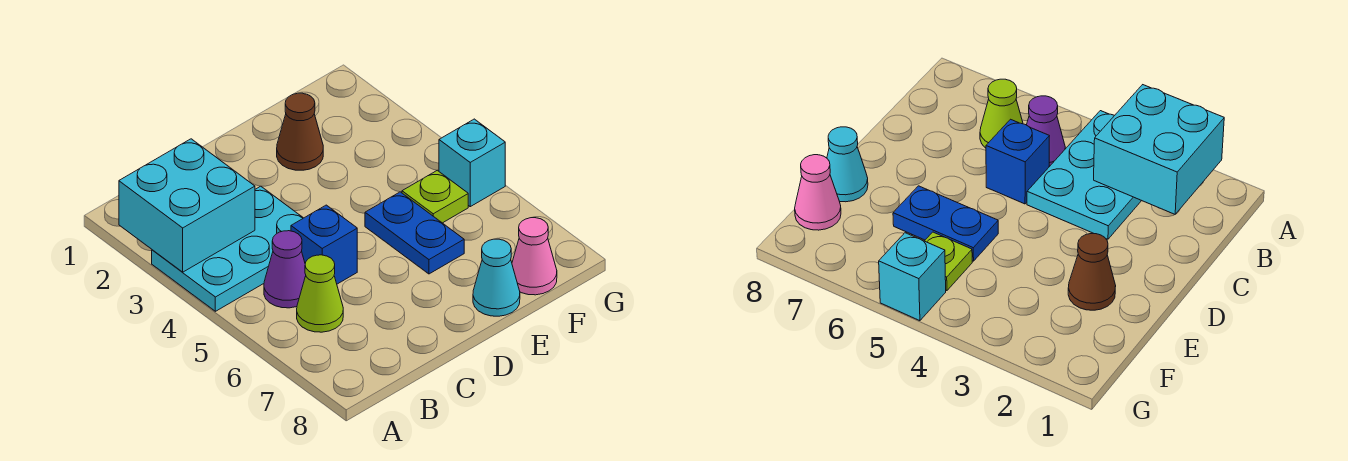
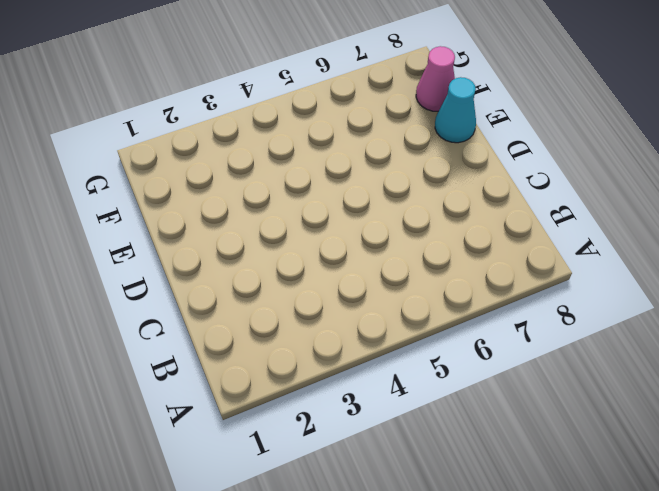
none -> cyan 2x3 plate [152,186,303,311]
none -> purple 1x1 cone [264,231,306,308]

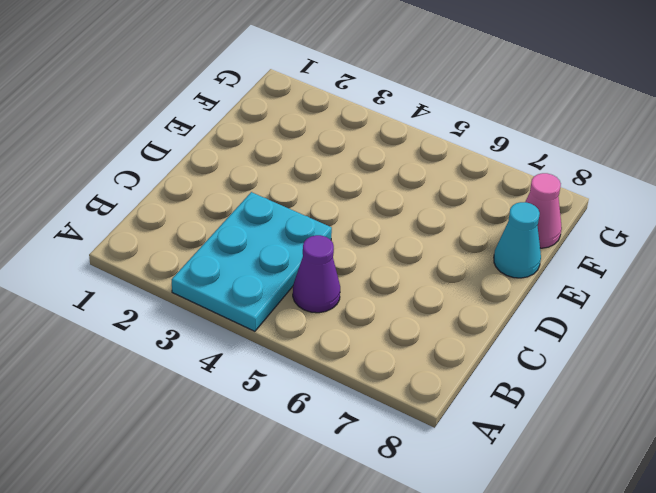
none -> lime 1x1 cone [297,255,343,332]
none -> blue 1x1 brick [291,205,357,284]

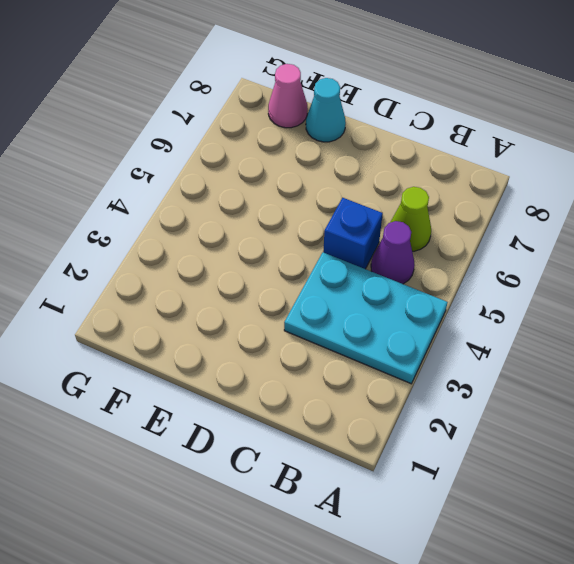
none -> brown 1x1 cone [277,93,323,170]
none -> blue 1x2 plate [365,192,464,274]

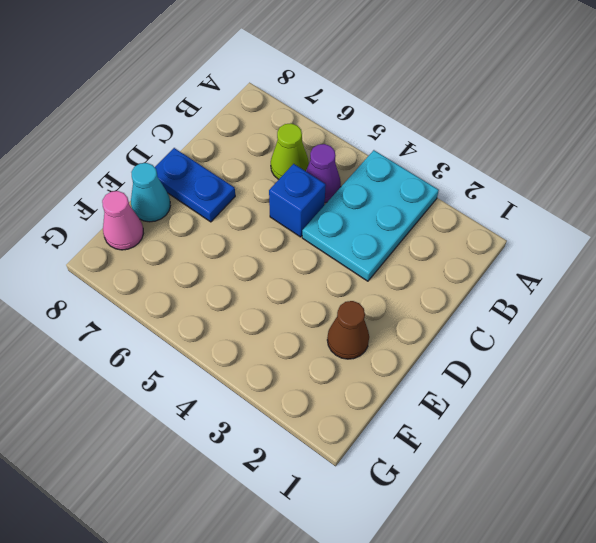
blue 1x2 plate [155,148,235,222] -> blue 1x2 plate moved to [365,192,464,274]
none -> lime 1x1 plate [402,170,468,223]
none -> cyan 1x1 brick [439,119,505,207]

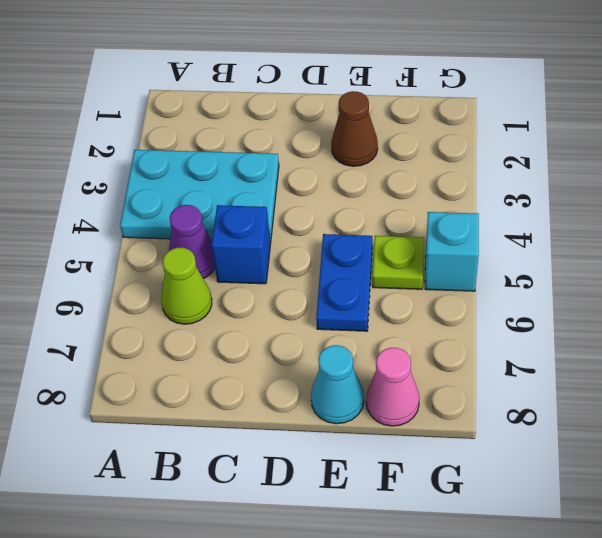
none -> cyan 2x2 brick [119,139,255,272]

